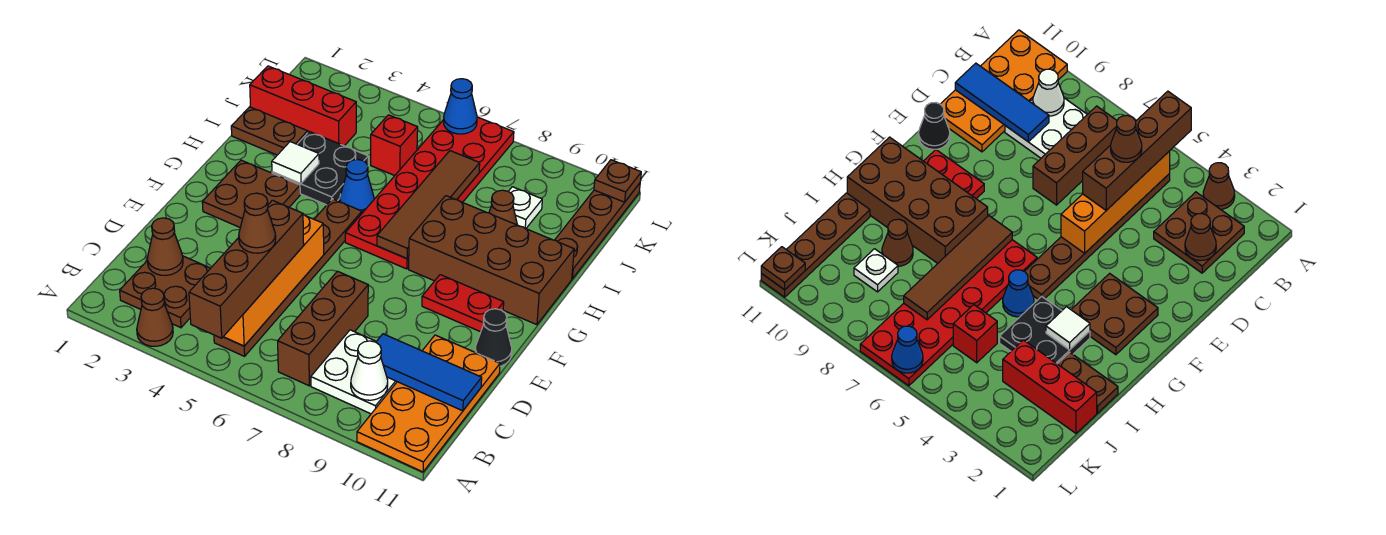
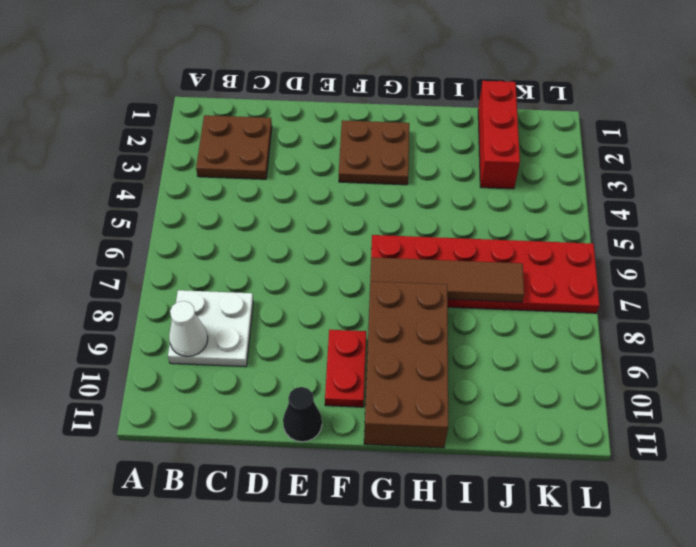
none -> brown 1x1 cone [137,288,173,346]
none -> orange 2x4 plate [357,335,500,472]
none -> brown 1x6 plate [214,199,362,356]

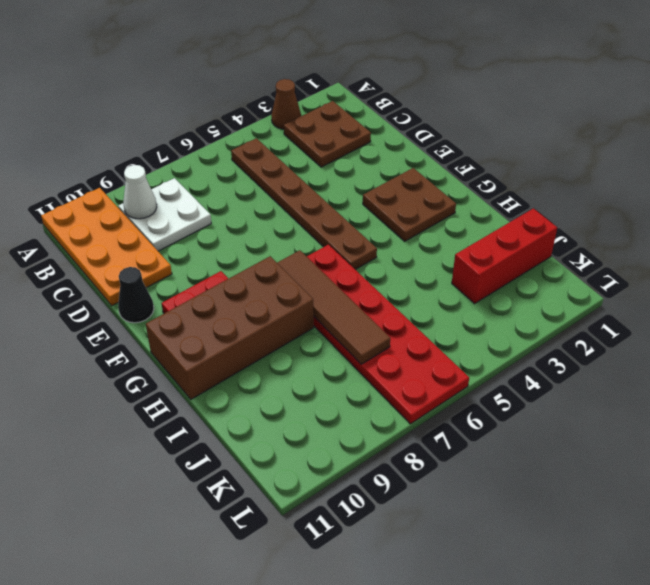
none -> brown 1x3 brick [278,271,368,386]
none -> black 2x2 plate [272,132,368,205]
none -> blue 1x1 cone [340,159,374,213]

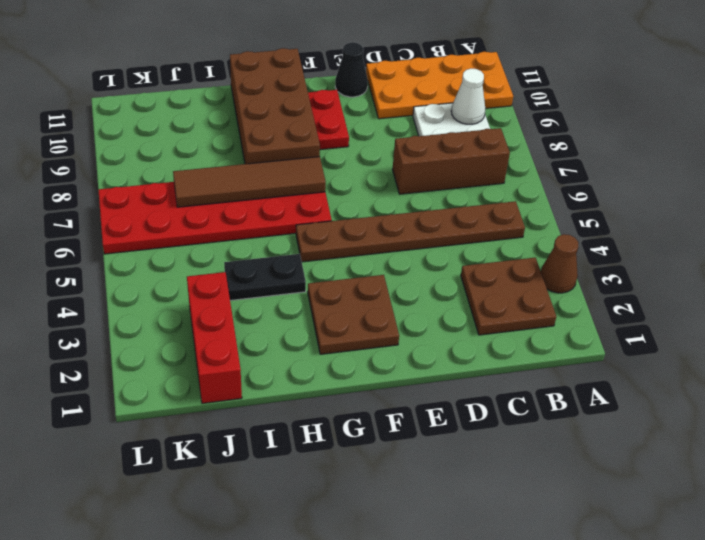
black 1x2 plate [224,254,306,300] -> black 2x2 plate [272,132,368,205]
none -> blue 1x1 cone [340,159,374,213]
none -> brown 1x2 plate [231,107,308,155]
none -> brown 1x1 cone [489,190,517,225]

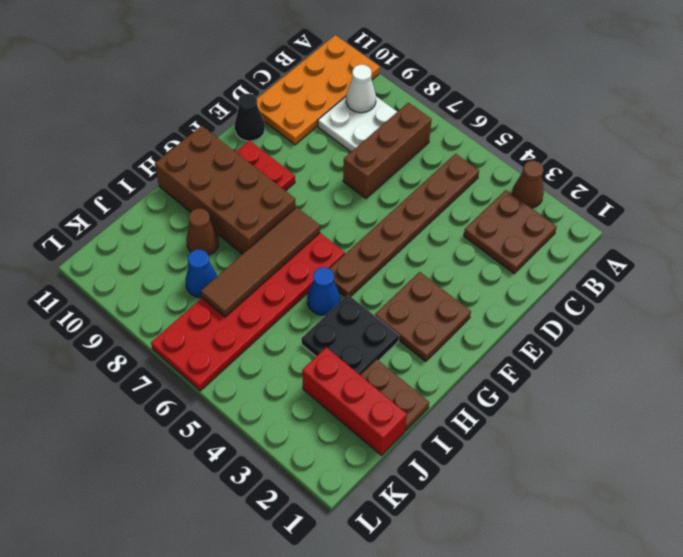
blue 1x1 cone [185,250,217,298] -> blue 1x1 cone moved to [444,79,477,134]
none -> brown 1x4 plate [555,183,640,279]
none -> red 1x1 brick [371,115,418,176]
none -> white 1x1 plate [508,187,542,229]

